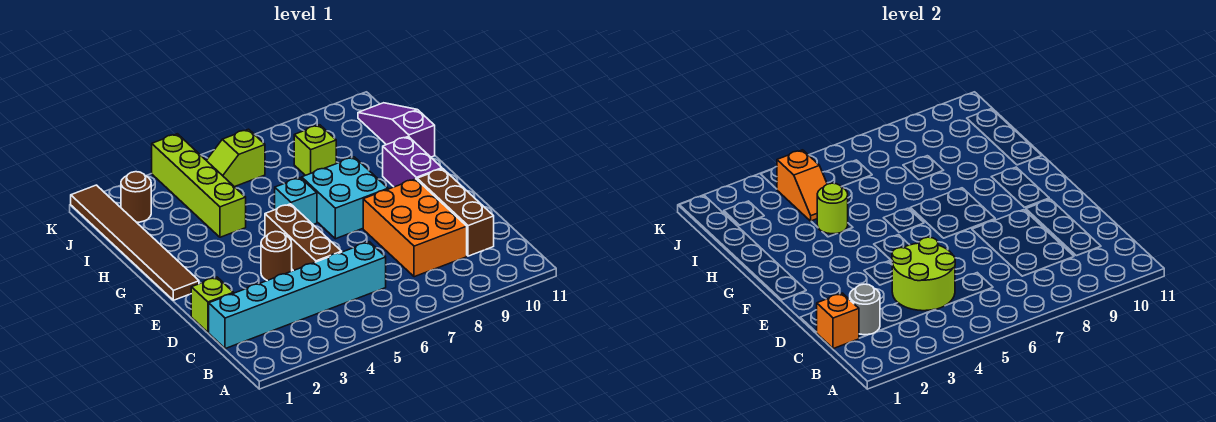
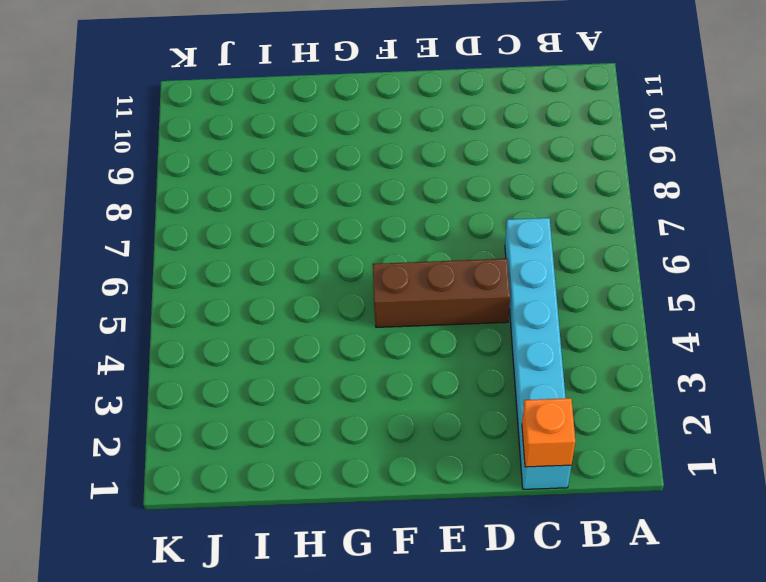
none -> orange 2x3 brick [363,179,467,277]
none -> brown 1x3 brick [417,169,494,256]
none -> lime 1x1 brick [191,277,234,332]

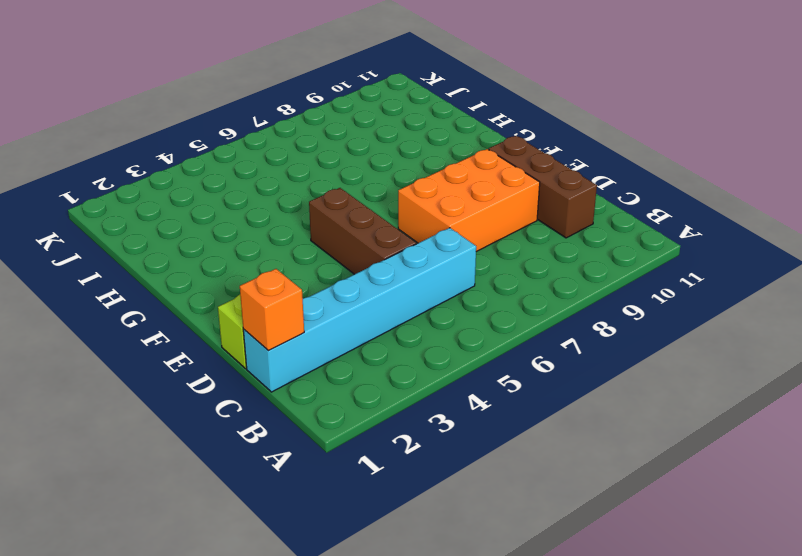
orange 2x3 brick [398,149,540,252] -> orange 2x3 brick turned to [363,179,467,277]
none -> brown 1x1 round brick [261,232,292,281]
none -> brown 1x6 tile [71,185,199,300]
none -> cyan 2x2 brick [302,157,388,239]

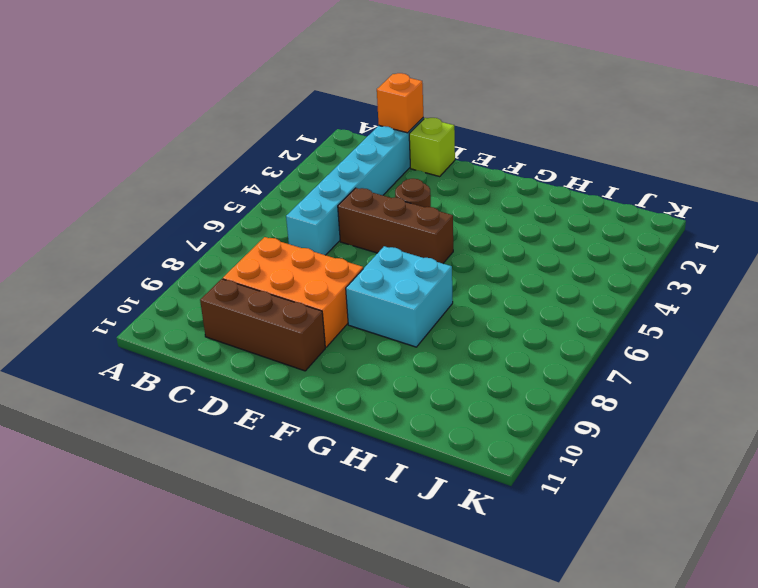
none -> brown 1x6 tile [71,185,199,300]
none -> purple 1x2 brick [383,136,442,187]
none -> cyan 1x1 brick [275,178,317,225]

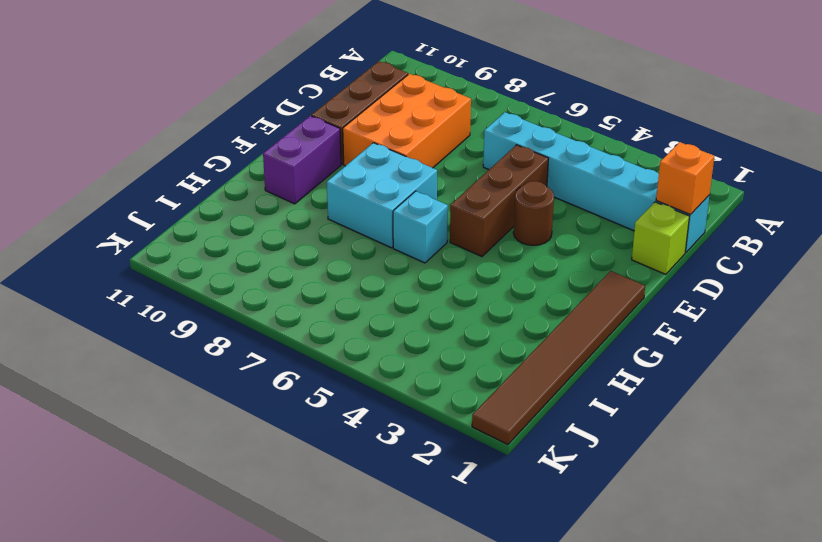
none -> lime 1x4 brick [152,134,246,237]
none -> purple 1x3 slope [358,103,435,157]
none -> lime 1x1 brick [294,125,336,175]

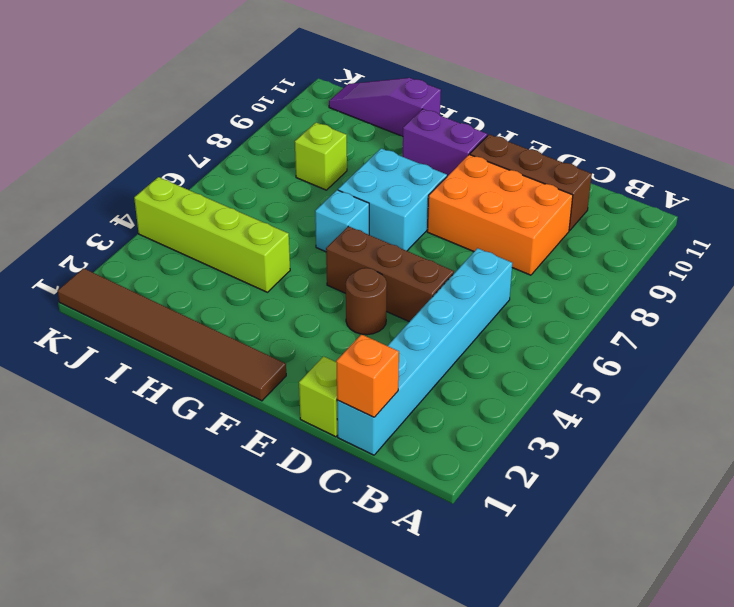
none -> brown 1x1 round brick [121,172,151,222]
none -> lime 1x2 slope [206,129,265,187]
none -> grey 1x1 round brick [849,284,880,335]

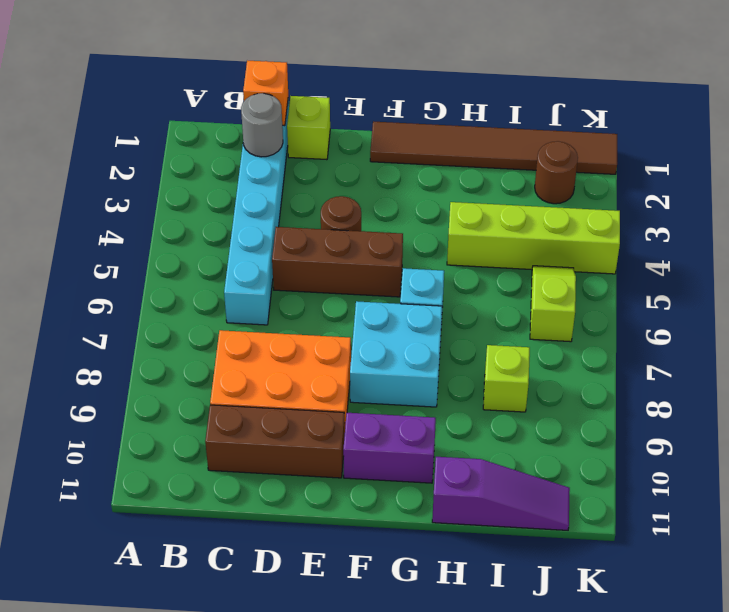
none -> lime 2x2 round brick [892,237,955,311]
none -> lime 1x1 round brick [817,183,848,234]
none -> orange 1x2 slope [777,150,827,221]

